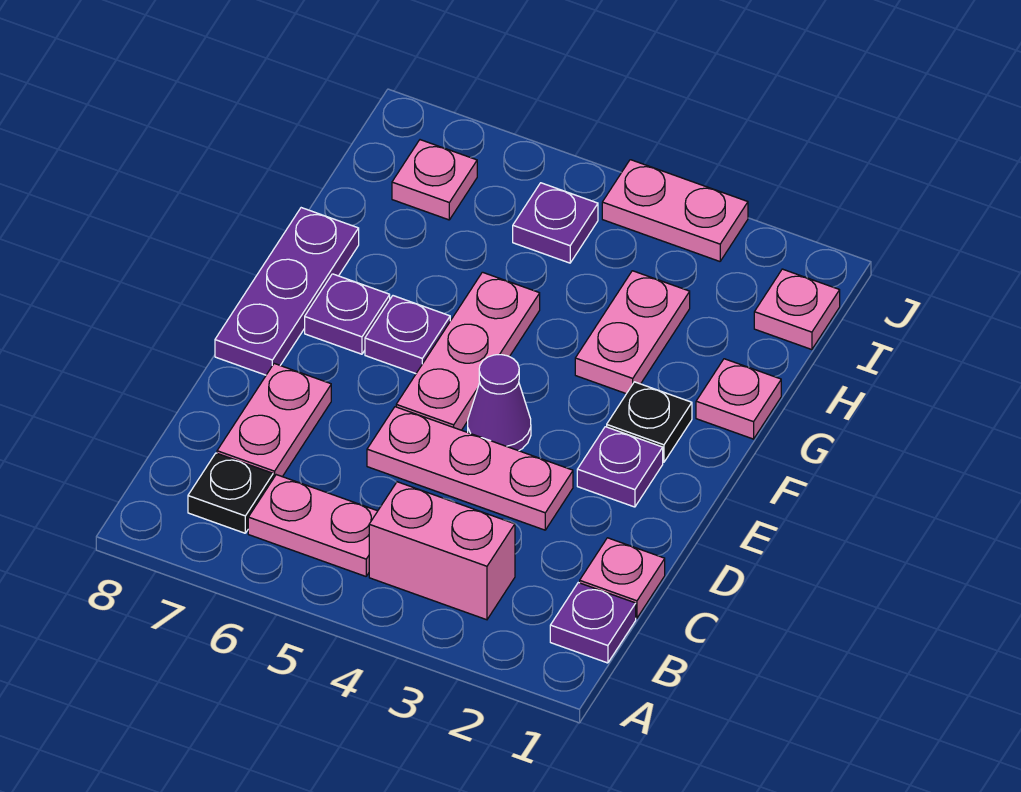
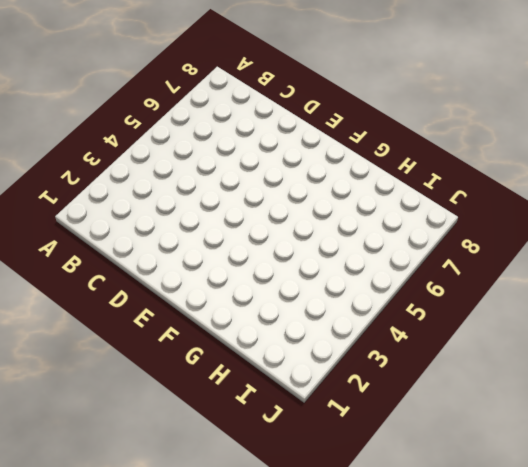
none -> purple 1x1 plate [550,583,636,663]
none -> pink 1x2 brick [369,482,515,620]
none -> pink 1x2 plate [248,475,377,576]

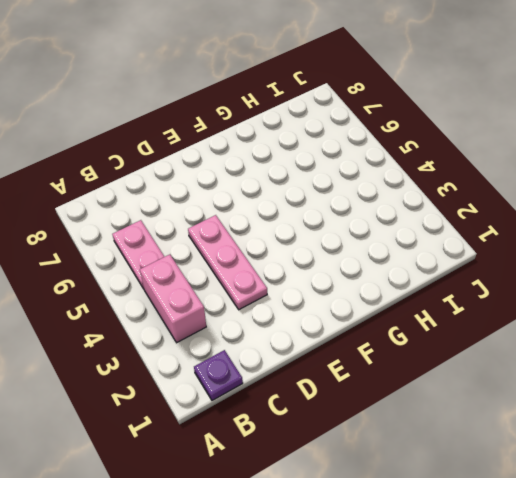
none -> black 1x1 plate [188,453,273,533]
none -> pink 1x1 plate [580,538,665,618]
none -> pink 1x2 plate [217,364,331,478]

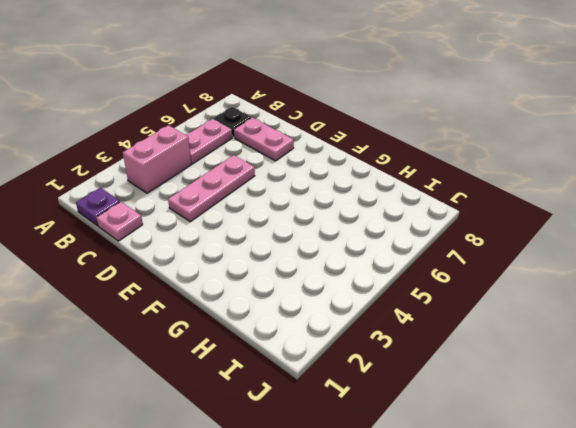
none -> purple 1x1 plate [577,427,663,507]
none -> purple 1x1 cone [468,355,531,451]
none -> pink 1x3 plate [396,272,540,430]

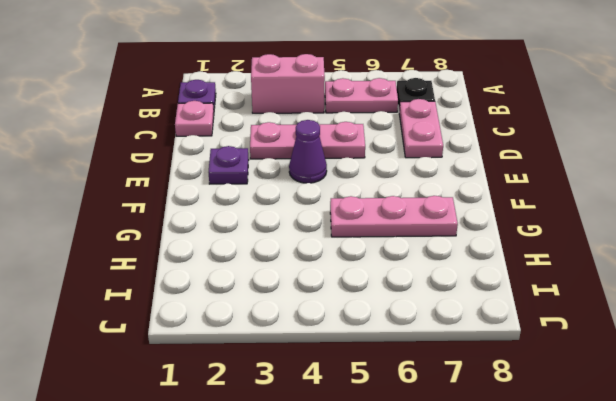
pink 1x3 plate [330,196,458,237] -> pink 1x3 plate turned to [396,272,540,430]
none -> purple 1x3 plate [215,208,359,375]
none -> black 1x1 plate [607,382,692,462]
none -> purple 1x1 plate [365,296,450,374]

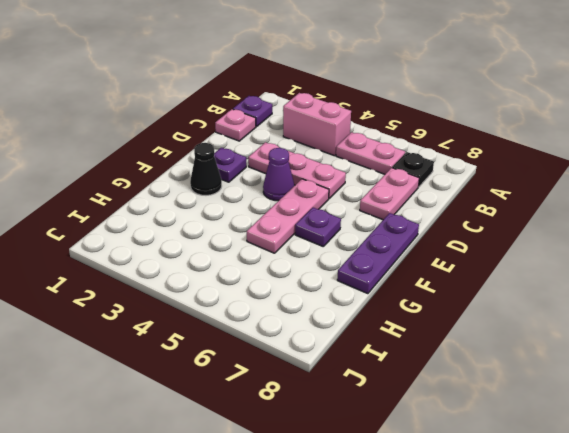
black 1x1 cone [190,143,222,195] -> black 1x1 plate [607,382,692,462]
none -> purple 1x1 plate [305,274,390,354]
none -> pink 1x1 plate [696,359,781,439]
none -> pink 1x2 plate [575,271,690,394]

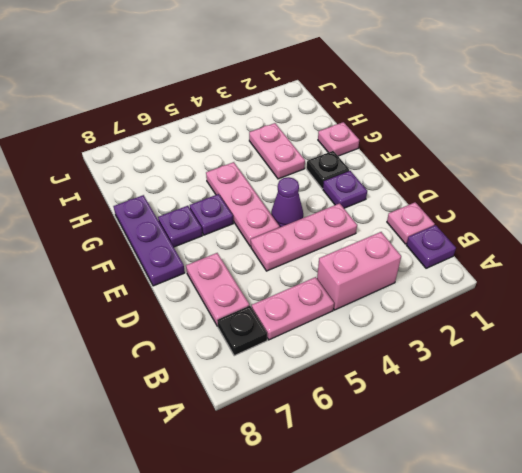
none -> pink 1x1 plate [754,269,840,350]
none -> purple 1x1 plate [513,183,598,263]
none -> pink 1x1 plate [392,140,477,220]

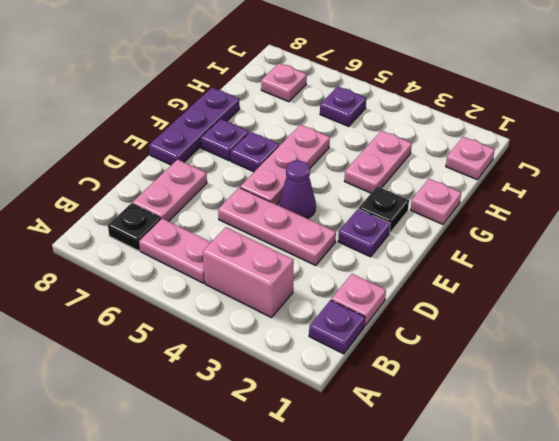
none -> pink 1x2 plate [602,160,748,261]

